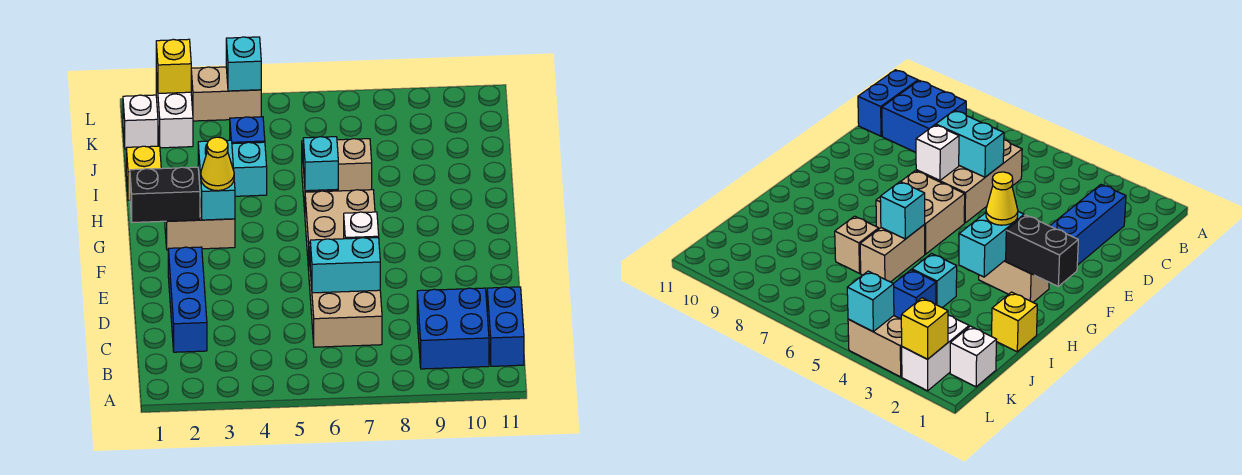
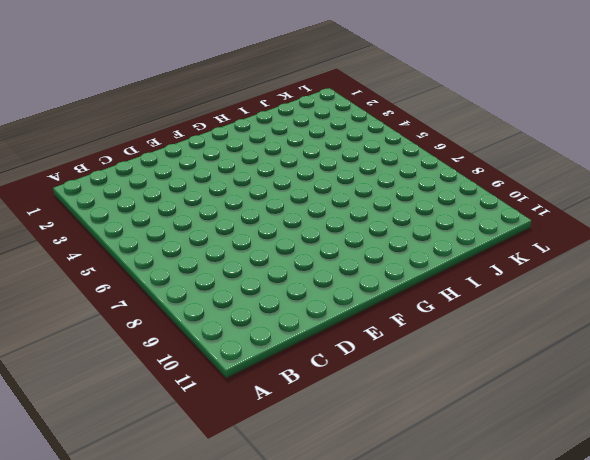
none -> blue 2x2 brick [417,288,489,369]
none -> blue 1x2 brick [487,287,524,366]
none -> blue 1x3 brick [168,247,207,352]

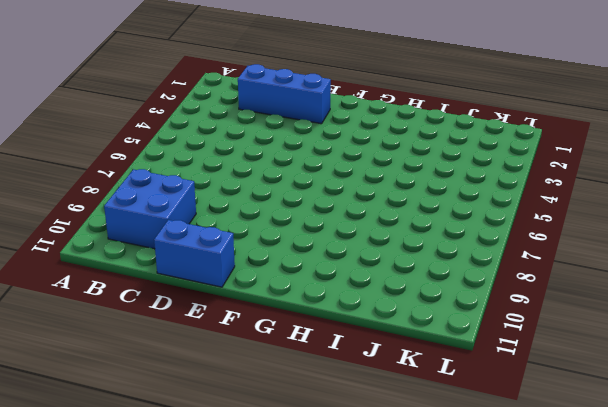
blue 1x2 brick [154,220,235,287] -> blue 1x2 brick moved to [487,287,524,366]
none -> tan 2x3 brick [309,243,382,347]
none -> tan 2x2 brick [305,190,375,270]
none -> tan 1x2 brick [165,203,235,250]

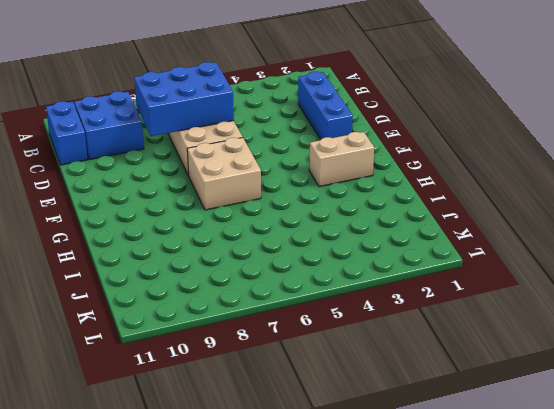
blue 2x3 brick [134,62,234,136] -> cyan 1x2 brick [310,238,380,293]
none -> tan 1x2 brick [860,225,925,282]
none -> yellow 1x1 brick [126,146,161,200]
none -> cyan 1x1 brick [232,142,267,196]

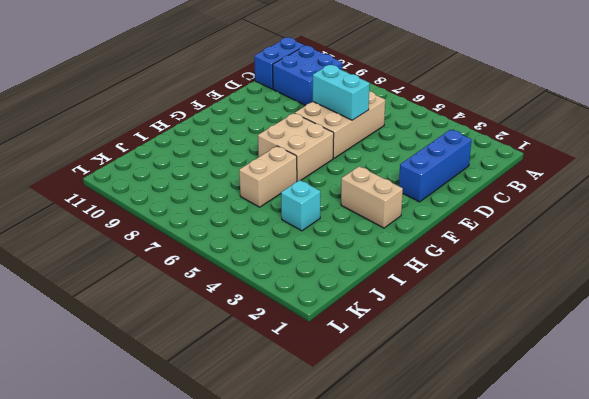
none -> yellow 1x1 brick [126,146,161,200]
none -> tan 1x1 brick [337,139,372,191]
none -> blue 1x1 brick [230,117,265,144]

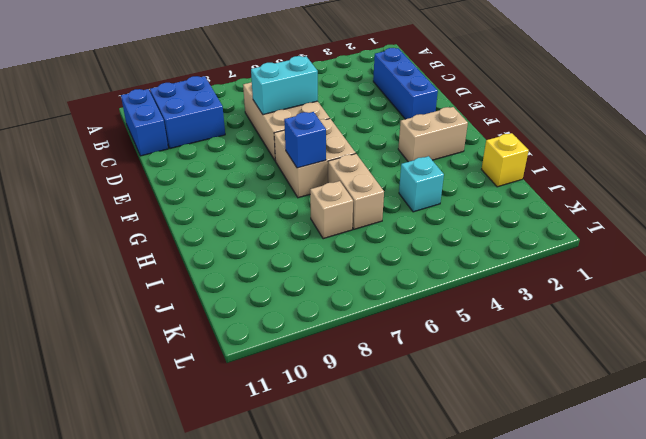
blue 1x1 brick [284,112,326,168] -> blue 1x1 brick moved to [230,117,265,144]
none -> white 1x1 brick [123,95,158,149]
none -> white 1x2 brick [156,73,193,148]
none -> tan 1x2 brick [191,67,261,121]

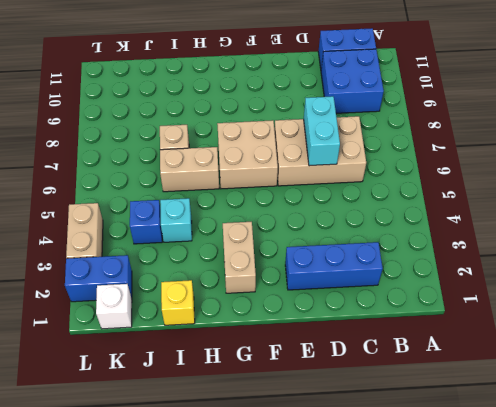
blue 1x2 brick [65,255,132,302] -> white 1x2 brick [156,73,193,148]
none -> white 1x1 brick [344,212,379,239]
none -> black 1x2 brick [130,167,200,222]
none -> cyan 1x2 brick [198,140,235,220]

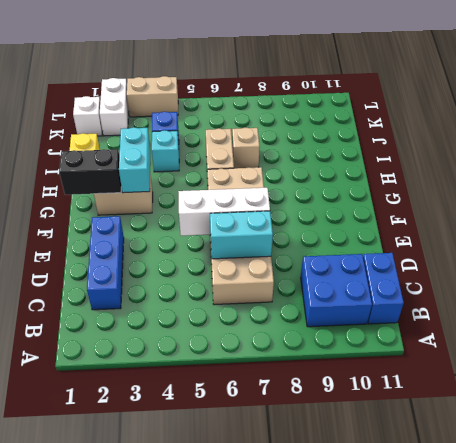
white 1x3 brick [178,188,270,236] -> white 1x1 brick [344,212,379,239]
none -> cyan 1x1 brick [303,137,338,191]
none -> yellow 1x1 brick [156,39,191,93]
none -> cyan 1x1 brick [226,37,261,91]

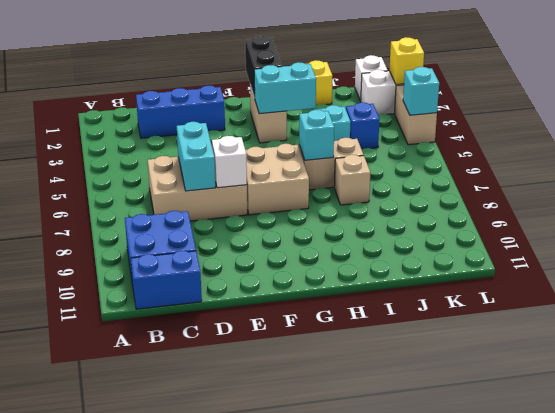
none -> yellow 1x1 cone [201,137,234,191]

